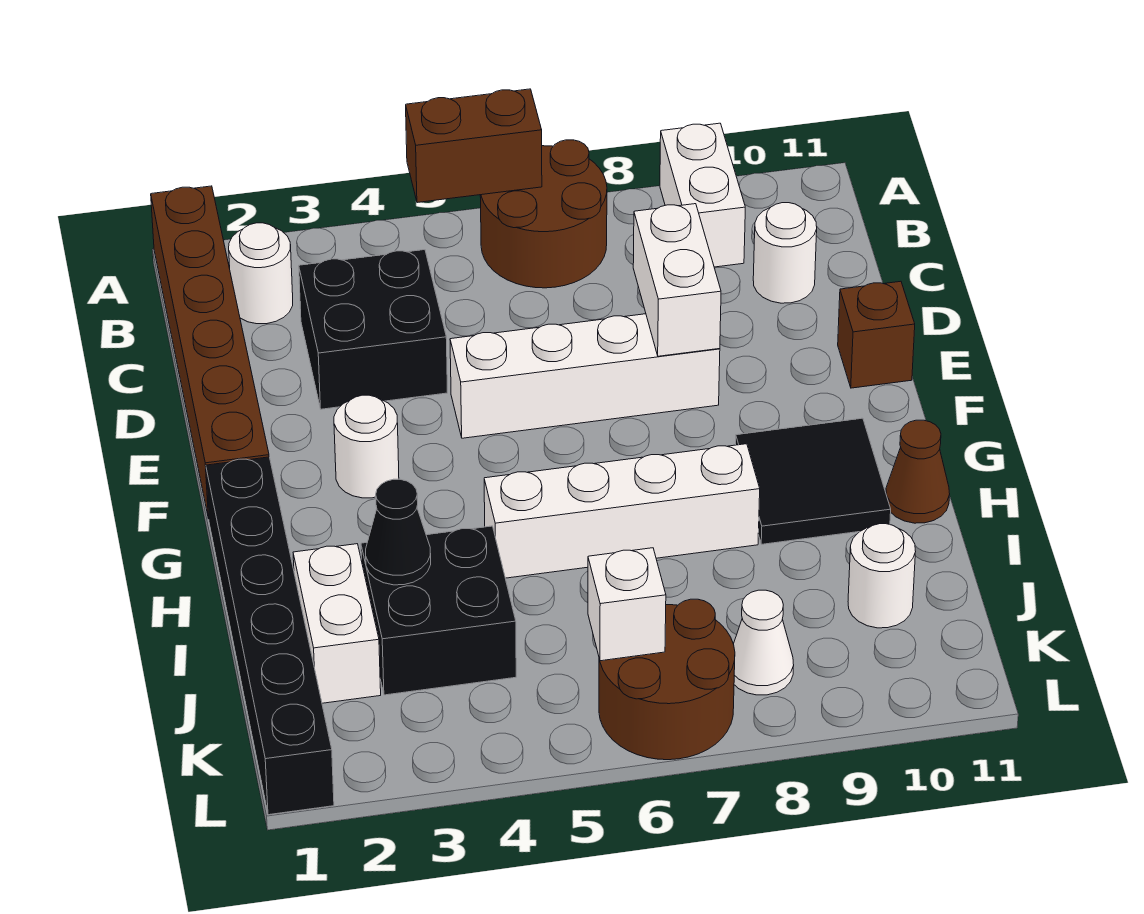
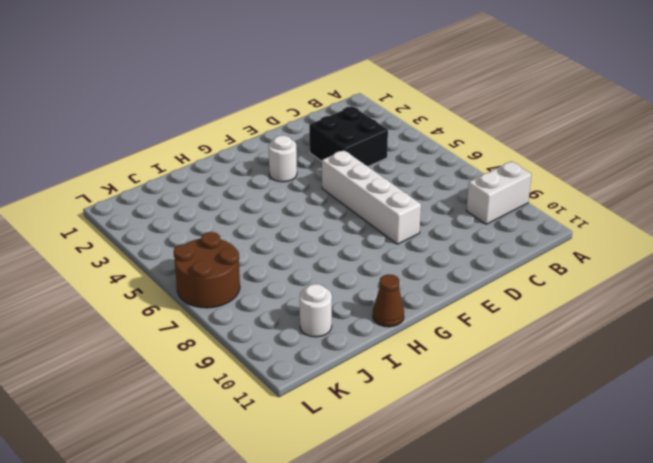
none -> brown 1x6 brick [151,186,269,519]
none -> brown 2x2 round brick [480,140,607,288]
none -> white 1x1 round brick [229,223,293,324]

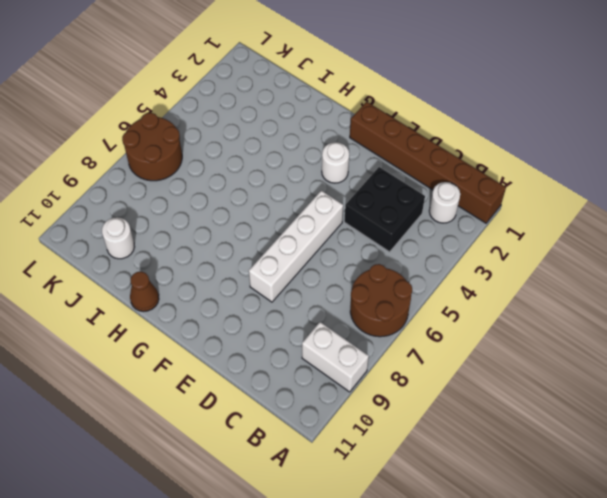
none -> white 1x1 round brick [753,203,817,303]
none -> brown 1x1 brick [838,281,915,388]
none -> black 1x6 brick [206,457,334,815]

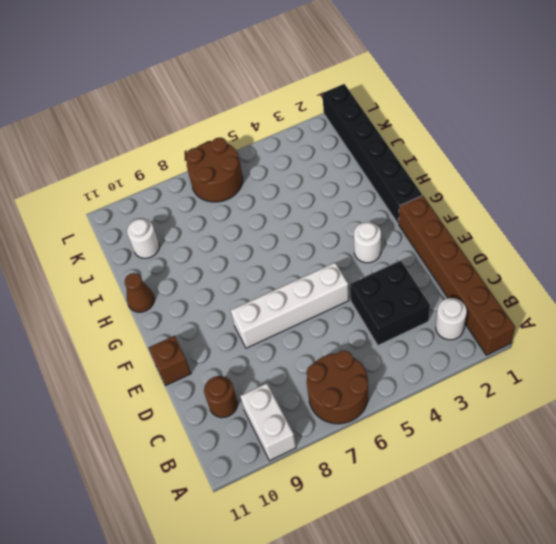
brown 1x1 round brick [204,376,238,418] -> white 1x1 round brick [753,203,817,303]
none -> black 2x2 tile [736,418,891,544]
none -> white 1x4 brick [484,444,760,578]
none -> white 1x2 brick [293,544,381,703]

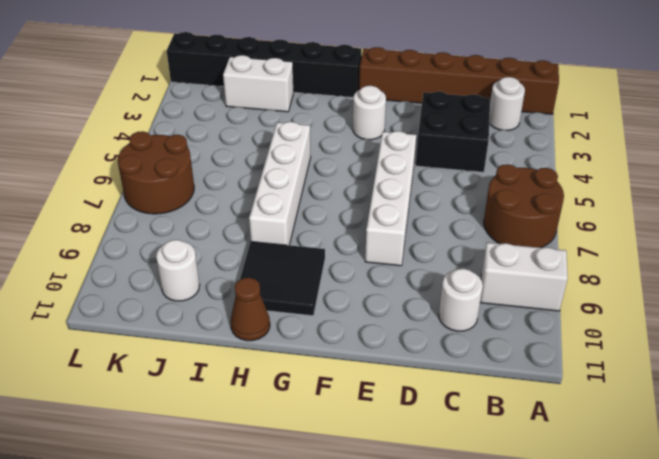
none -> brown 1x1 brick [838,281,915,388]
none -> black 2x2 brick [361,526,516,695]
none -> white 1x1 cone [734,590,794,695]

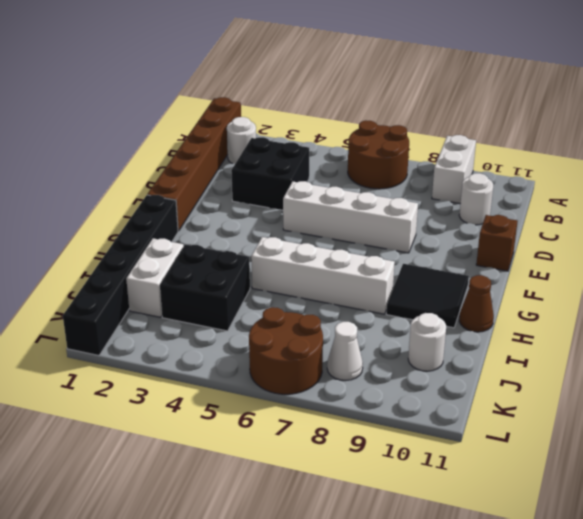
none -> white 1x1 round brick [334,395,399,498]
none -> brown 1x2 brick [406,89,542,203]
none -> white 1x2 brick [633,204,721,356]

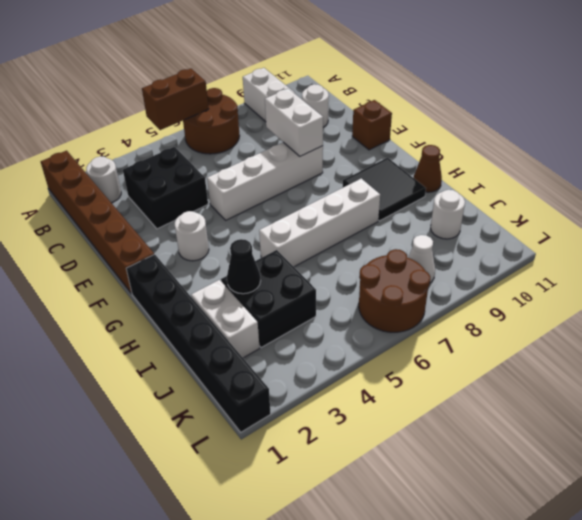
none -> white 1x1 brick [588,548,666,661]

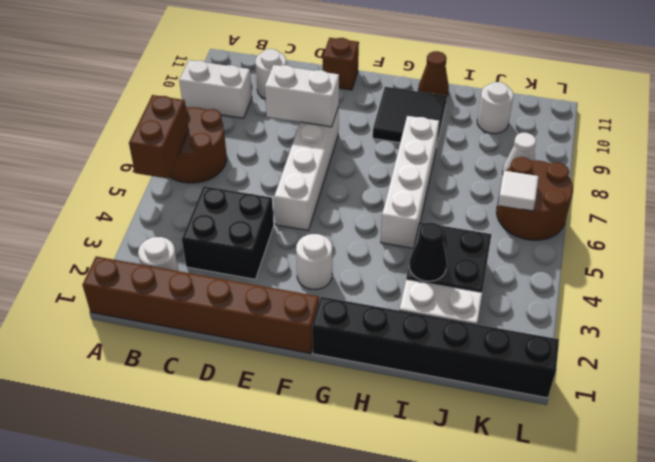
white 1x1 tile [498,171,539,211] -> white 1x1 brick [588,548,666,661]

